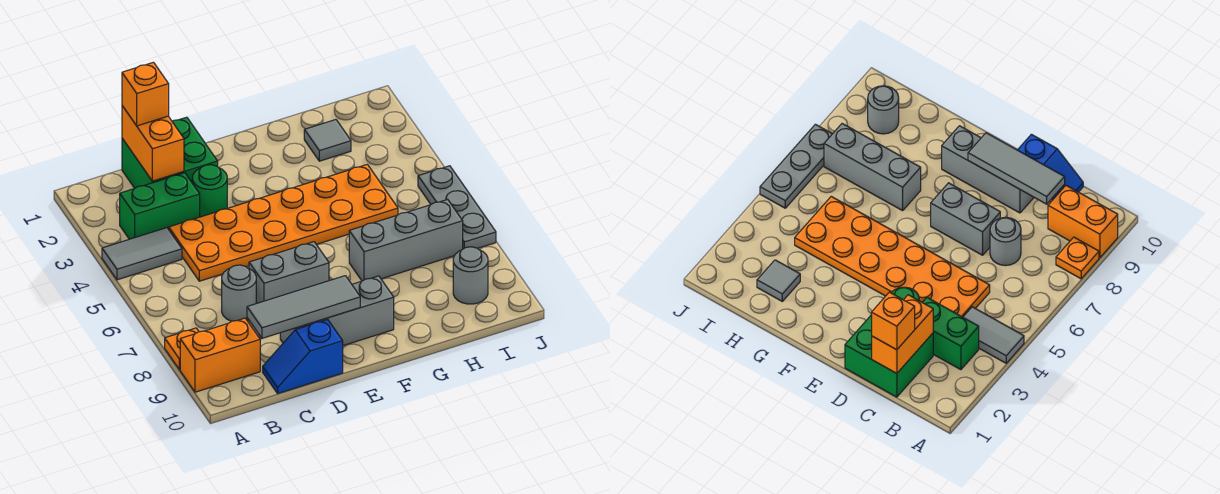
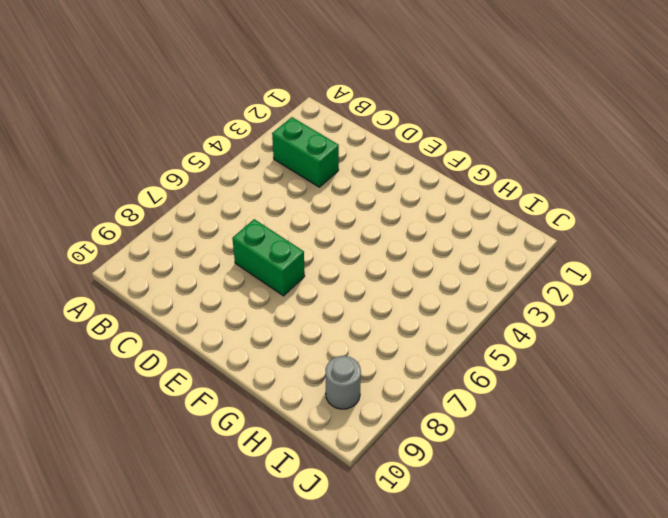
green 1x2 brick [232,219,305,296] -> grey 1x2 brick [249,242,329,303]
none -> grey 1x2 tile [102,228,182,280]
none -> orange 1x1 plate [165,328,199,370]
none -> orange 1x2 brick [180,318,260,392]

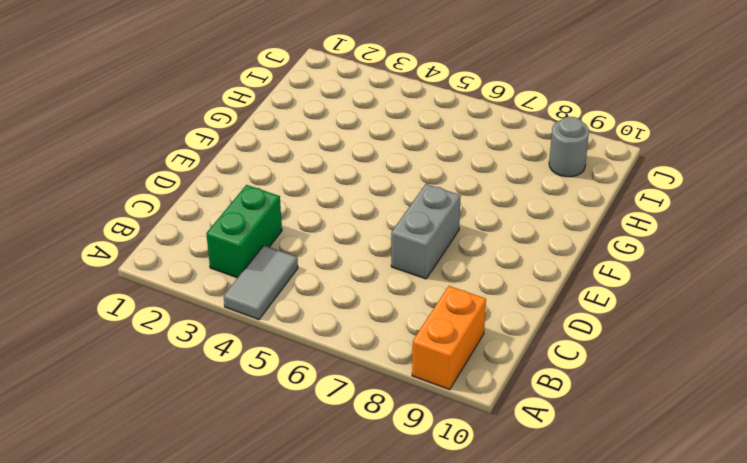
none -> orange 1x1 plate [165,328,199,370]
none -> green 2x2 brick [122,117,218,188]
none -> orange 2x6 plate [169,164,398,281]

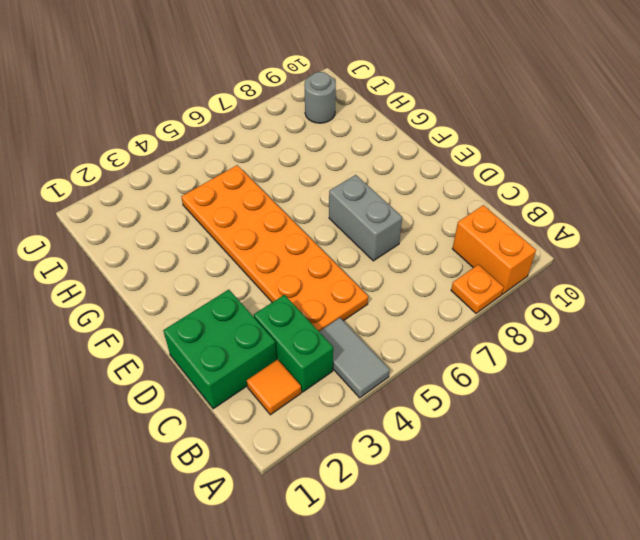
orange 1x1 tile [247,359,301,415] -> none
none -> grey 1x1 round brick [222,265,256,321]
none -> blue 1x2 slope [263,320,343,393]
none -> green 1x1 round brick [192,165,227,217]

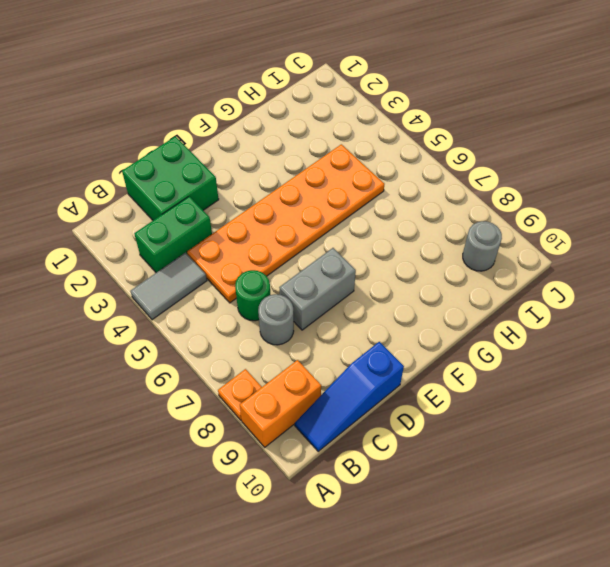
blue 1x3 slope [295,342,404,451] -> blue 1x2 slope [263,320,343,393]
green 1x1 round brick [235,270,270,321] -> green 1x1 round brick moved to [192,165,227,217]
none -> grey 1x3 brick [280,276,394,346]
none -> grey 1x3 brick [349,199,463,281]
none -> grey 1x1 tile [304,120,351,161]

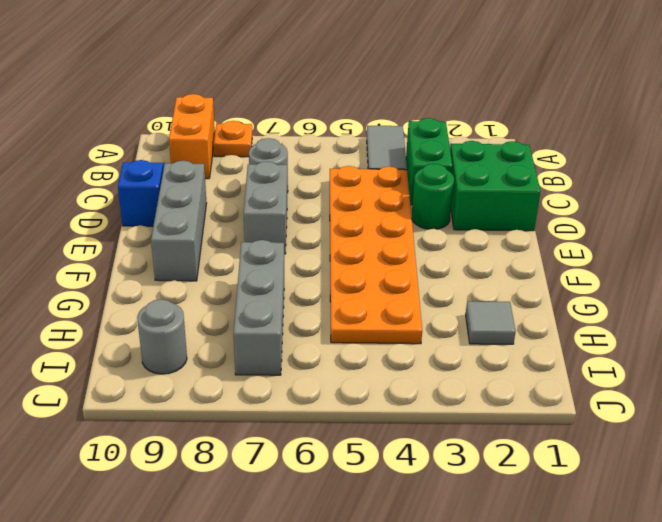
none -> grey 1x3 plate [418,166,496,249]
none -> orange 1x2 brick [122,106,184,181]
none -> grey 1x3 tile [247,276,360,338]

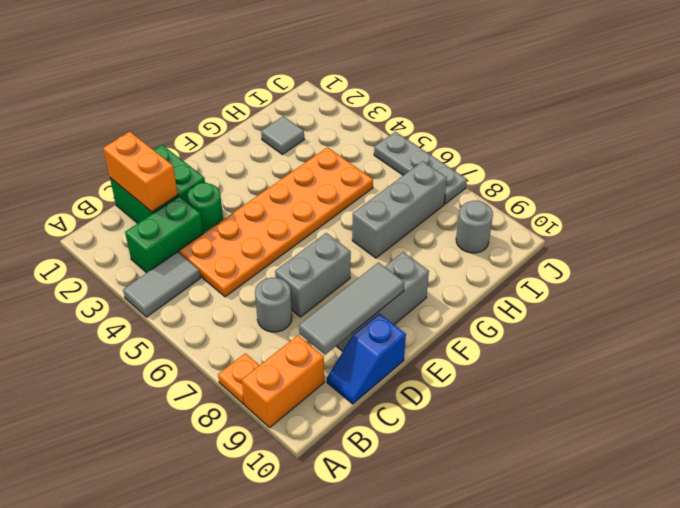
none -> orange 1x1 brick [122,62,169,126]

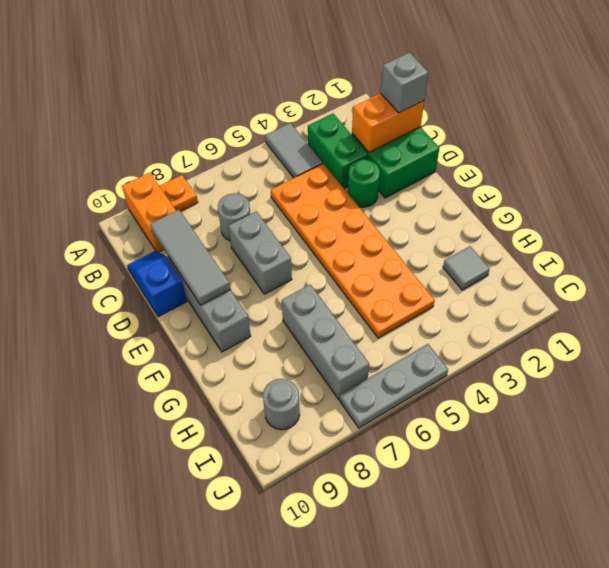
grey 1x1 brick [381,52,428,113] -> orange 1x1 brick [122,62,169,126]

